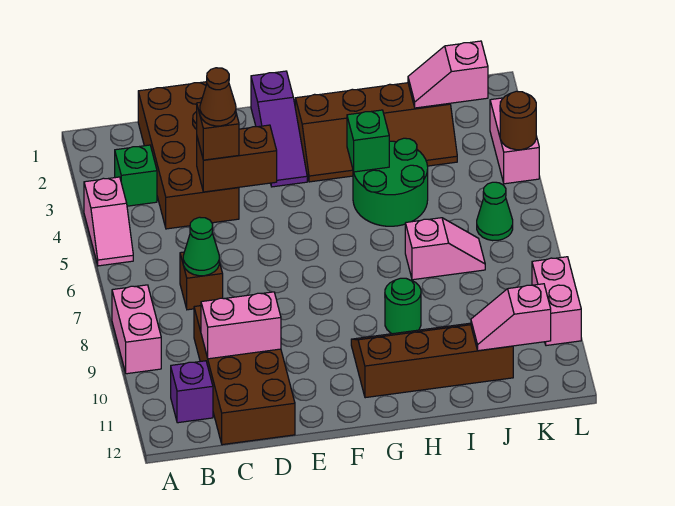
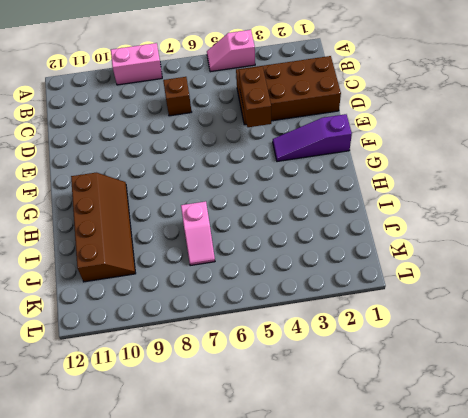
none -> green 1x1 brick [115,145,157,206]
none -> purple 1x1 brick [171,361,213,423]
none -> brown 2x4 brick [194,306,295,445]

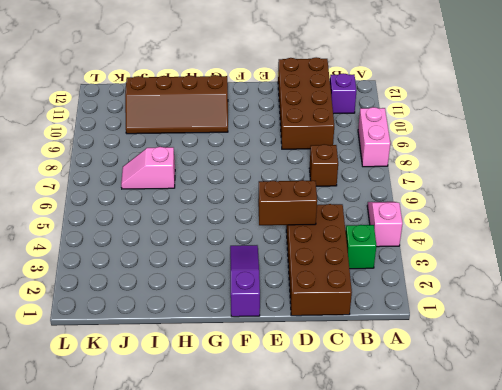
none -> brown 2x4 slope [295,83,457,182]
none -> green 2x2 round brick [353,138,428,226]
none -> green 1x1 round brick [385,278,421,334]

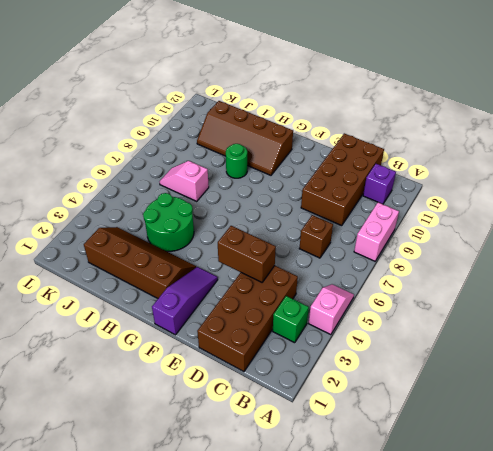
none -> green 1x1 cone [477,182,513,241]
none -> pink 1x2 brick [490,98,539,184]
none -> pink 1x2 brick [532,257,581,346]

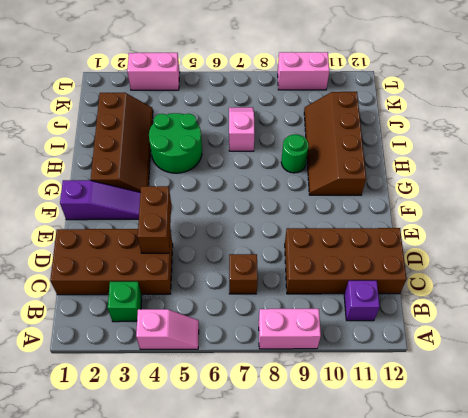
none -> green 1x1 cone [477,182,513,241]
none -> green 1x1 cone [183,217,219,276]
none -> pink 1x2 brick [201,292,281,359]

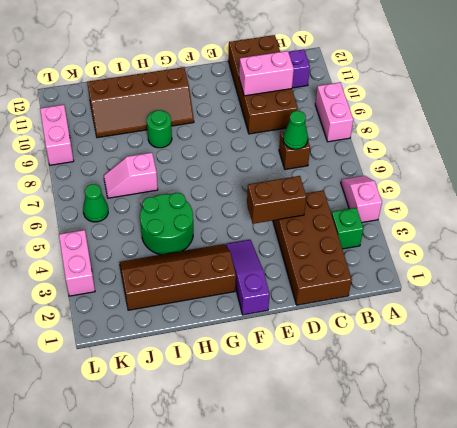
none -> green 1x1 brick [347,110,389,172]
none -> pink 1x2 slope [408,41,488,108]
none -> pink 1x2 slope [471,284,551,351]

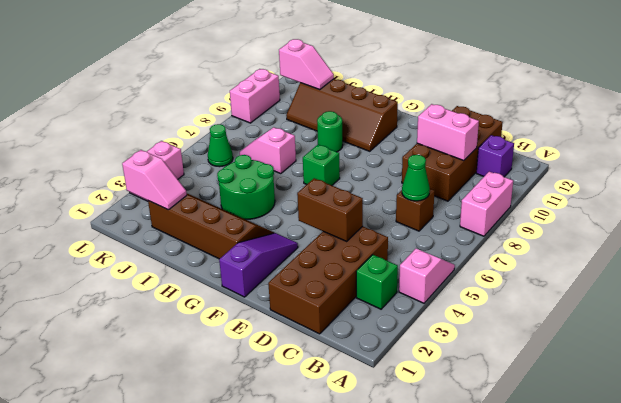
green 1x1 brick [303,145,340,185] -> green 1x1 brick moved to [347,110,389,172]
none -> brown 1x1 round brick [500,91,536,150]
none -> brown 1x1 brick [197,102,239,160]
none -> brown 1x1 cone [200,68,236,126]

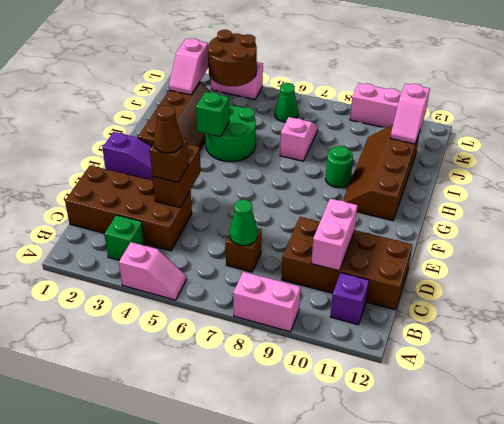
brown 2x2 round brick [208,30,257,86] -> brown 1x1 round brick [500,91,536,150]

